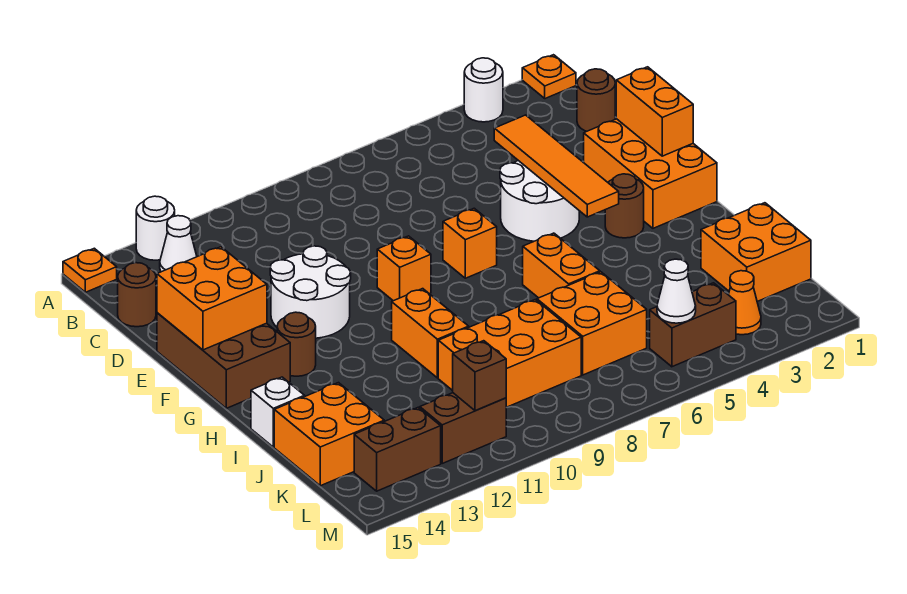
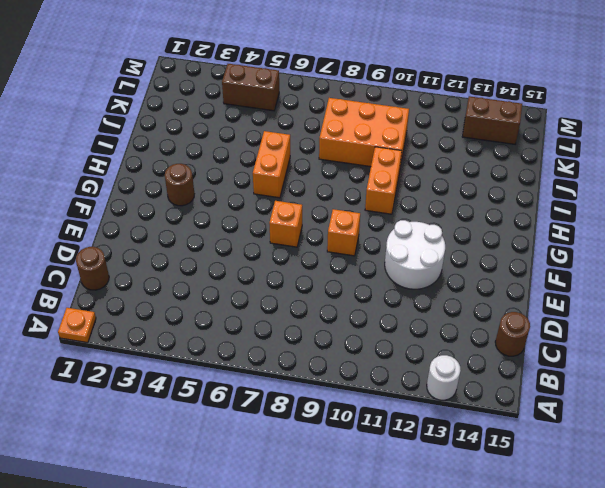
none -> white 1x1 round brick [464,58,503,122]
none -> orange 1x1 plate [63,248,117,292]
none -> white 1x1 cone [160,216,197,272]
none -> orange 2x3 brick [584,119,717,228]

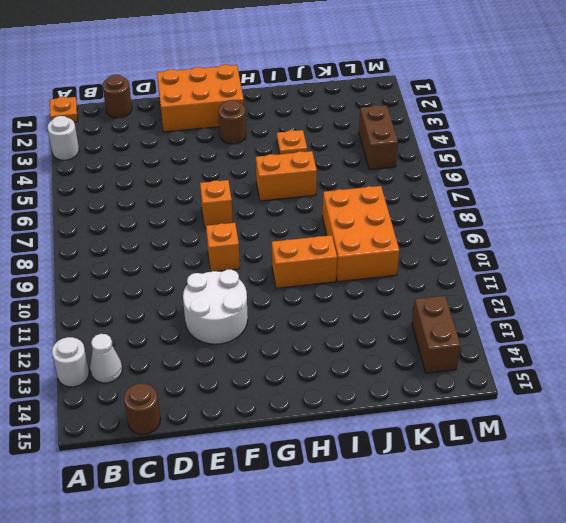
orange 1x1 plate [277,130,307,154] -> orange 1x1 plate moved to [63,248,117,292]
none -> white 2x2 round brick [500,161,579,241]
none -> brown 2x3 brick [157,313,290,408]
none -> brown 1x1 round brick [277,312,316,376]
none -> white 1x1 brick [251,377,305,447]

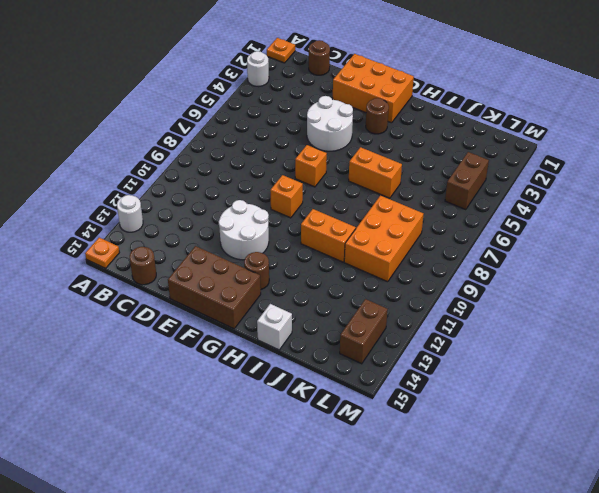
none -> white 1x1 cone [160,216,197,272]
none -> orange 2x2 brick [701,203,811,302]
none -> orange 2x2 brick [537,272,647,375]
none -> orange 2x2 brick [274,383,384,486]

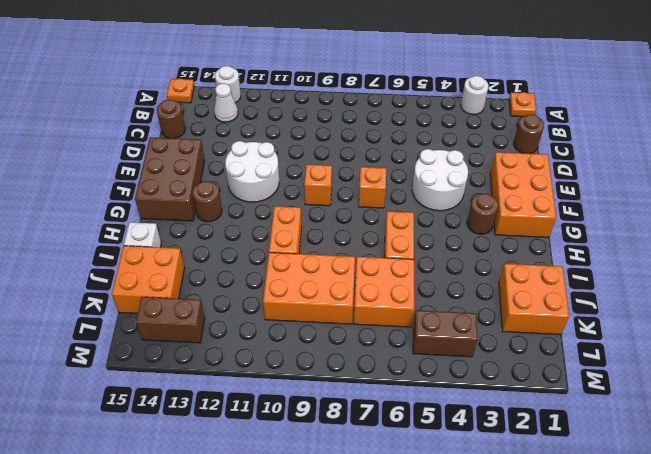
none -> orange 1x1 cone [728,271,761,335]
none -> brown 1x2 brick [420,393,507,463]
none -> orange 1x4 tile [494,115,619,217]
none -> orange 1x2 brick [616,67,693,156]

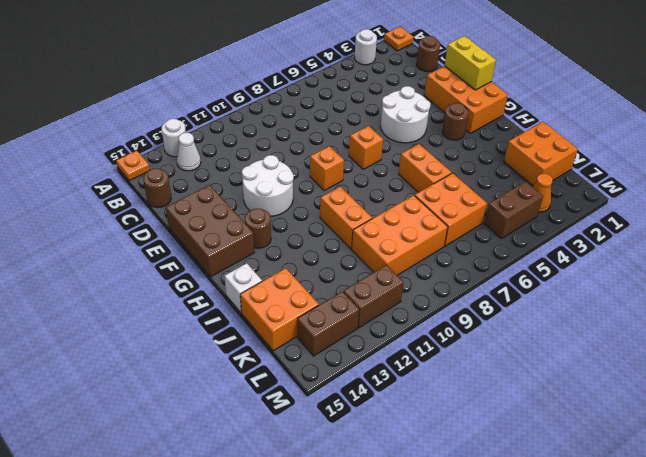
yellow 1x2 brick [445,36,496,90] -> orange 1x2 brick [616,67,693,156]
none -> orange 1x4 tile [494,115,619,217]
none -> orange 2x2 brick [157,247,267,350]
none -> white 1x1 cone [657,259,696,323]
none -> brown 1x1 brick [453,341,506,411]

